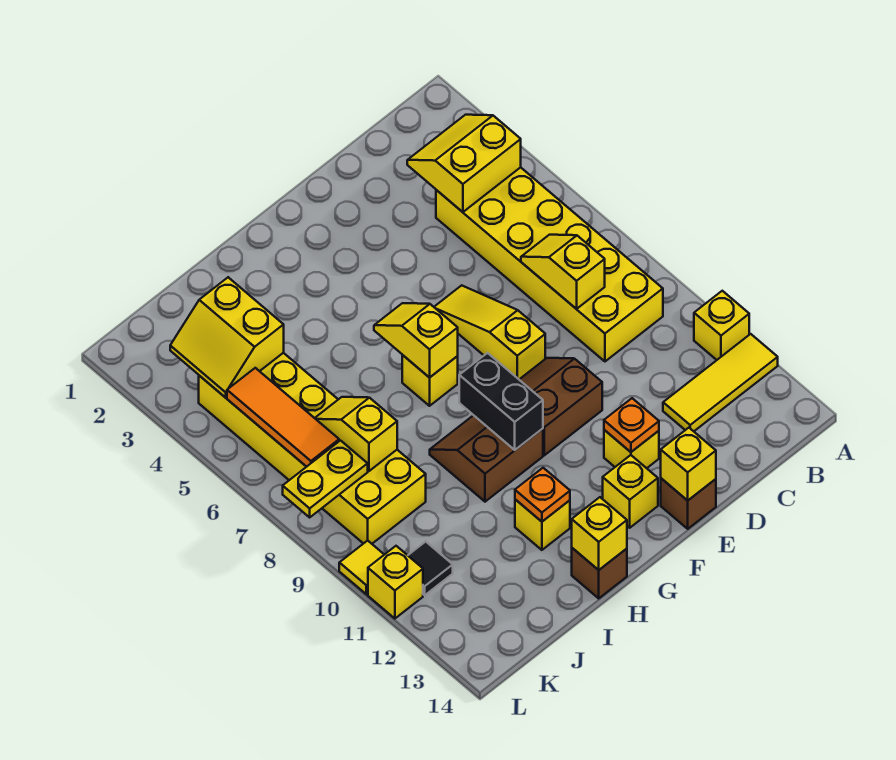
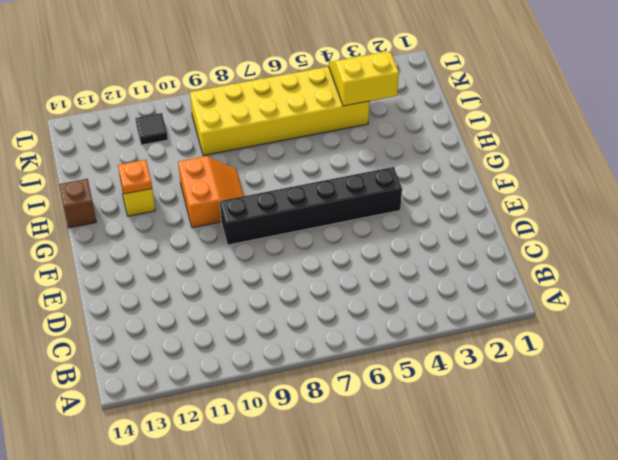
black 1x6 brick [220,167,402,245] -> brown 2x2 slope [519,358,602,455]
orange 2x2 slope [178,156,244,228] -> brown 2x2 slope [430,415,543,502]
none -> yellow 1x1 brick [694,291,749,360]
none -> yellow 1x3 tile [663,334,778,431]
none -> yellow 2x6 brick [436,167,663,361]

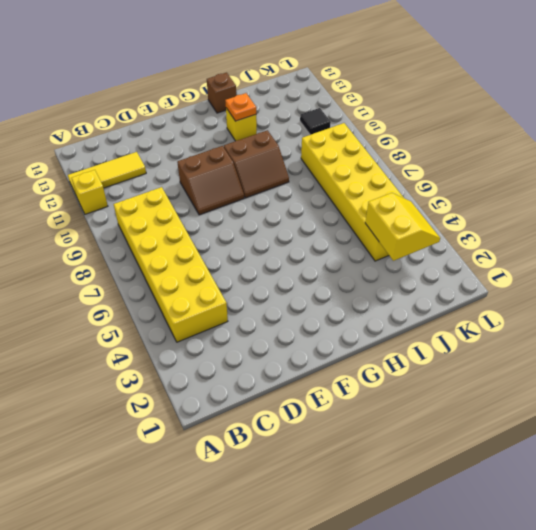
none -> yellow 1x3 slope [434,285,545,379]
none -> yellow 1x1 brick [604,430,659,468]
none -> brown 1x1 brick [661,478,716,529]

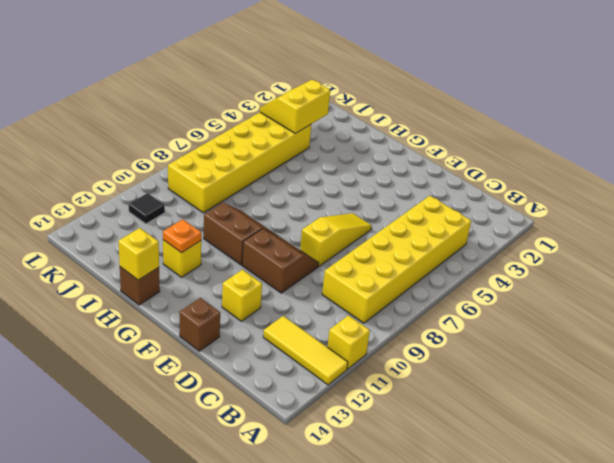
none -> yellow 1x1 brick [603,455,658,528]
none -> yellow 1x1 brick [402,355,458,406]
none -> yellow 1x1 tile [339,540,384,594]

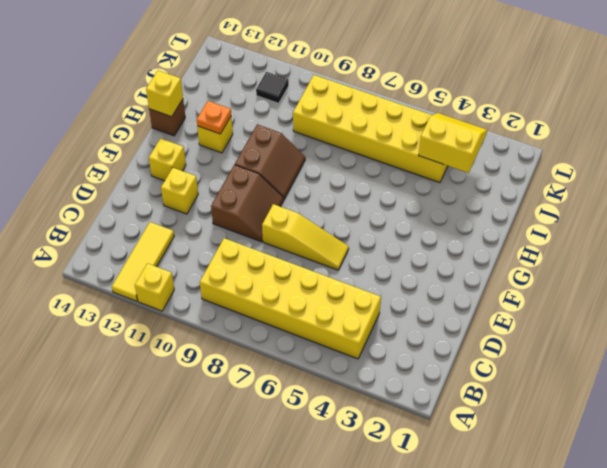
none -> brown 1x1 brick [661,478,716,529]
none -> yellow 1x1 brick [402,355,458,406]
none -> yellow 1x1 tile [339,540,384,594]

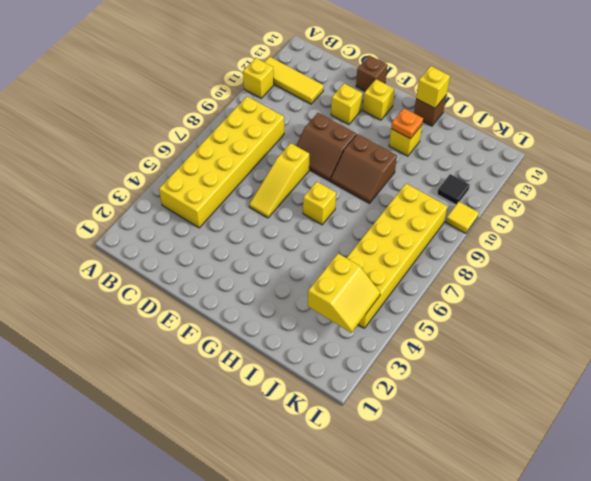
none -> yellow 1x1 brick [368,546,423,619]
none -> yellow 2x2 slope [407,115,521,212]
none -> yellow 1x2 slope [521,235,605,309]

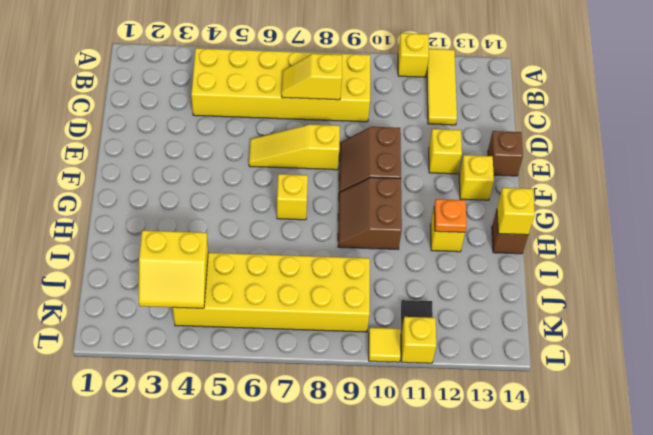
none -> yellow 2x2 slope [407,115,521,212]
none -> orange 1x1 plate [604,398,659,452]
none -> yellow 1x1 brick [661,428,716,501]

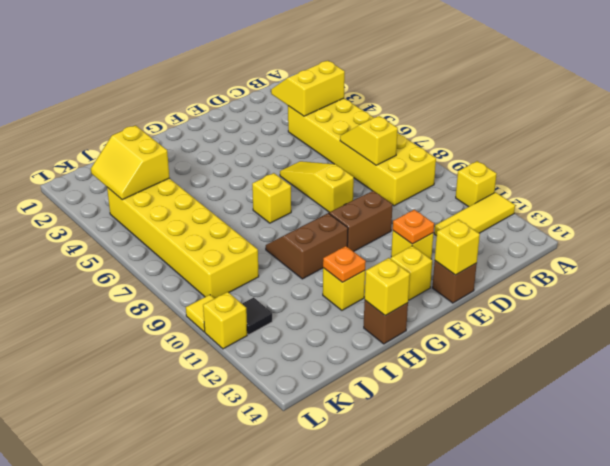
none -> yellow 1x2 slope [374,303,458,378]
none -> black 1x2 brick [459,353,543,450]
none -> yellow 1x2 slope [315,397,397,471]

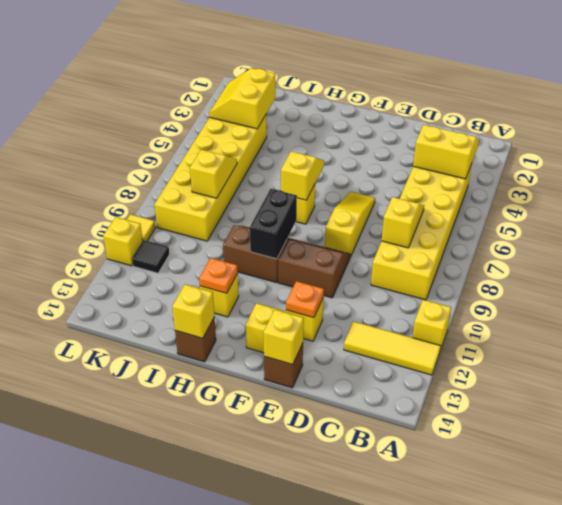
none -> orange 1x3 tile [227,368,339,467]
none -> yellow 1x2 plate [283,441,368,517]

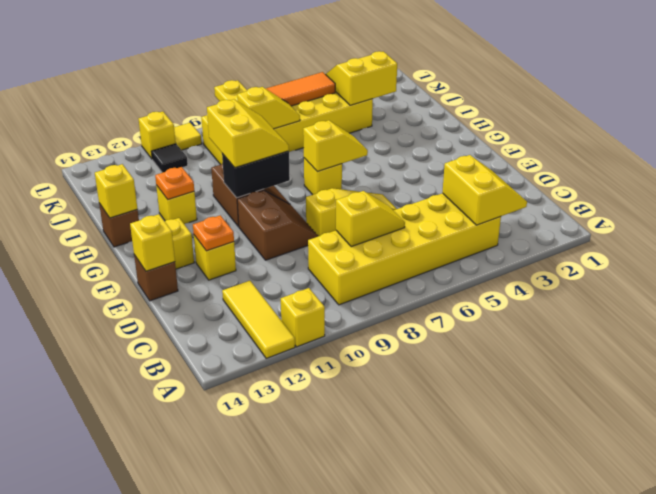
yellow 2x2 slope [207,99,289,168] -> none

